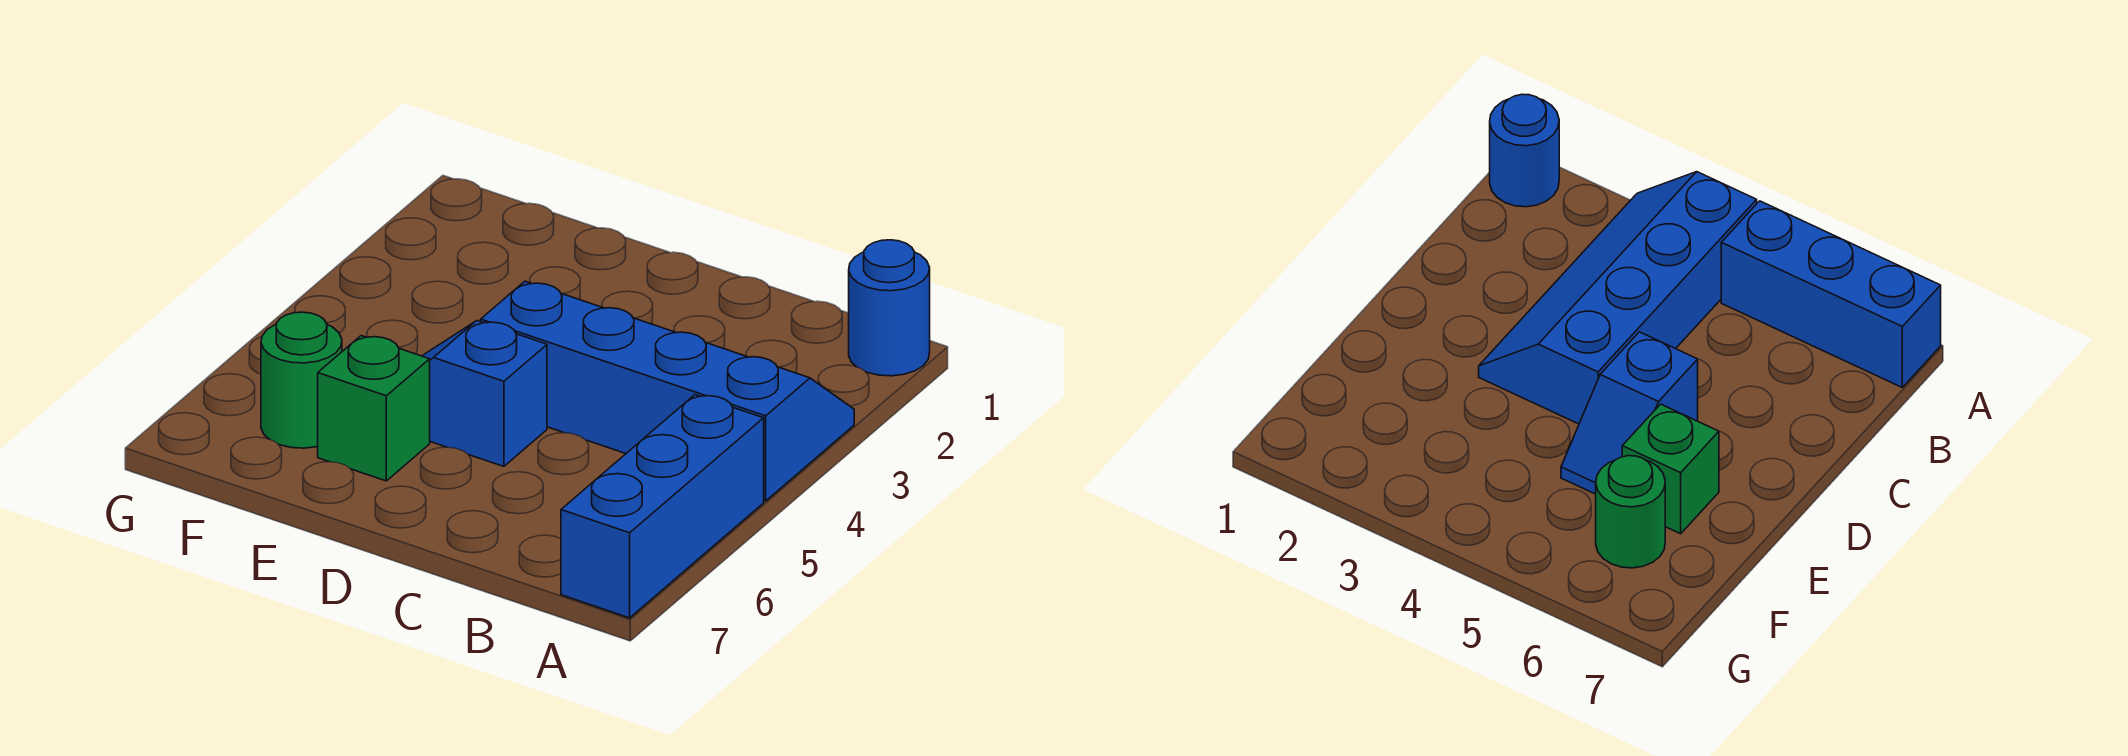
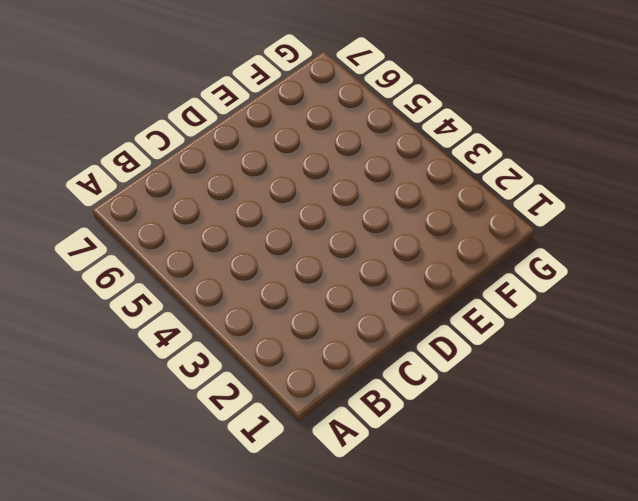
none -> blue 1x1 round brick [849,240,930,376]
none -> blue 2x4 slope [481,281,854,501]

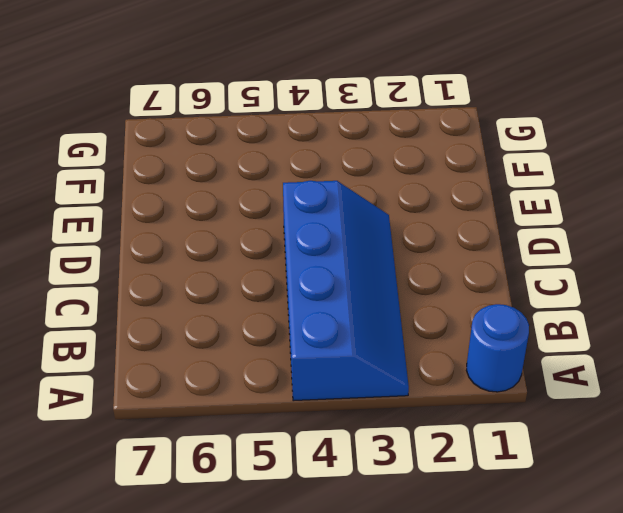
none -> blue 1x3 brick [561,395,764,618]
none -> blue 1x2 slope [422,321,547,466]

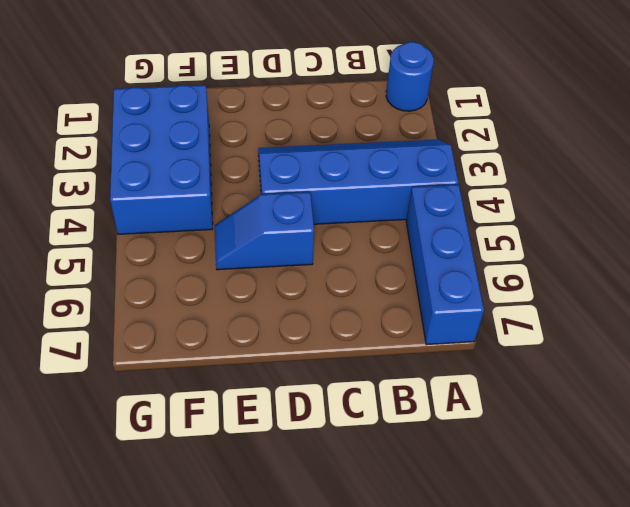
blue 2x3 brick [110,85,213,234] -> none
none -> green 1x1 brick [318,336,430,481]
none -> green 1x1 round brick [261,312,342,448]

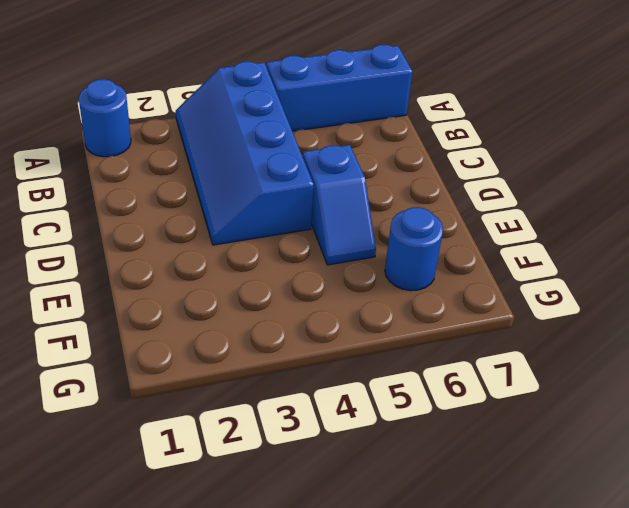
blue 1x1 round brick [385,207,443,291] -> green 1x1 round brick [261,312,342,448]
none -> green 1x1 brick [318,336,430,481]

